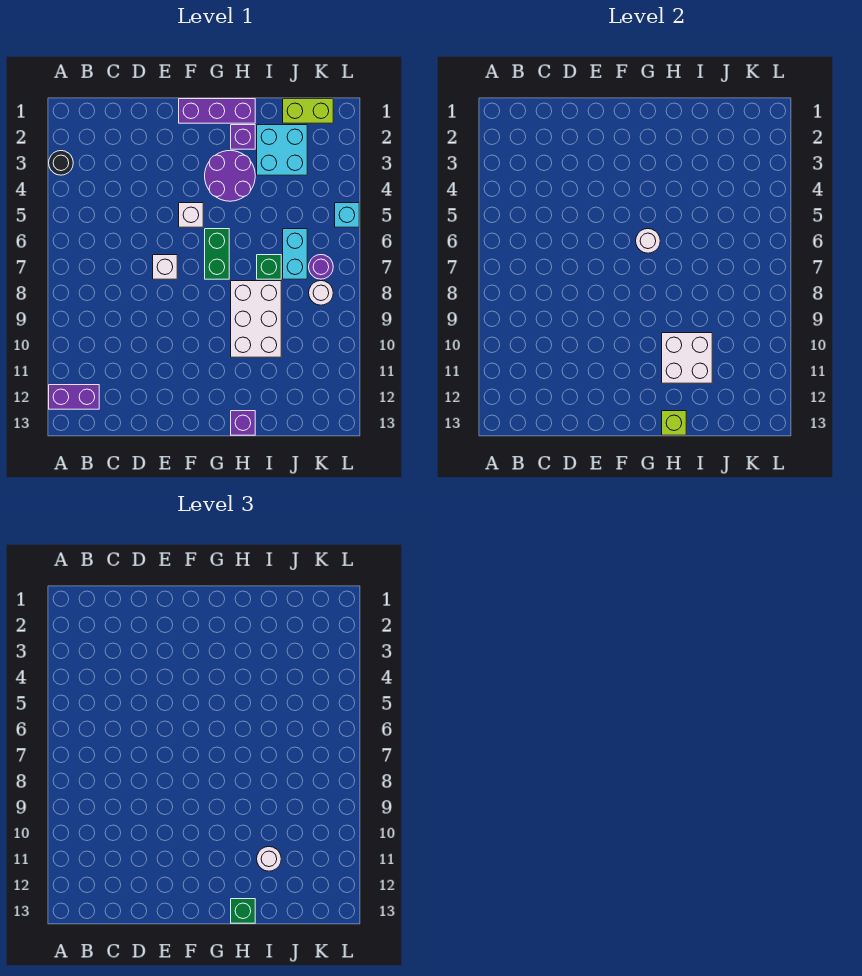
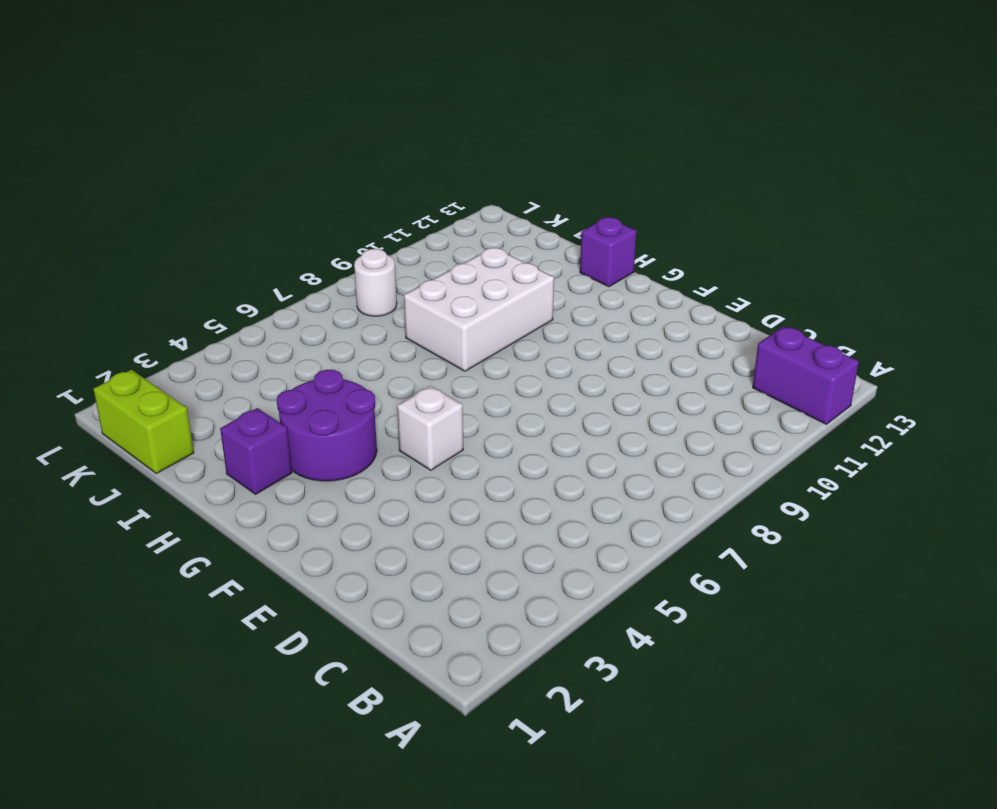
none -> black 1x1 round brick [49,151,73,175]
none -> white 1x1 brick [153,255,177,279]
none -> purple 1x3 brick [179,99,255,123]

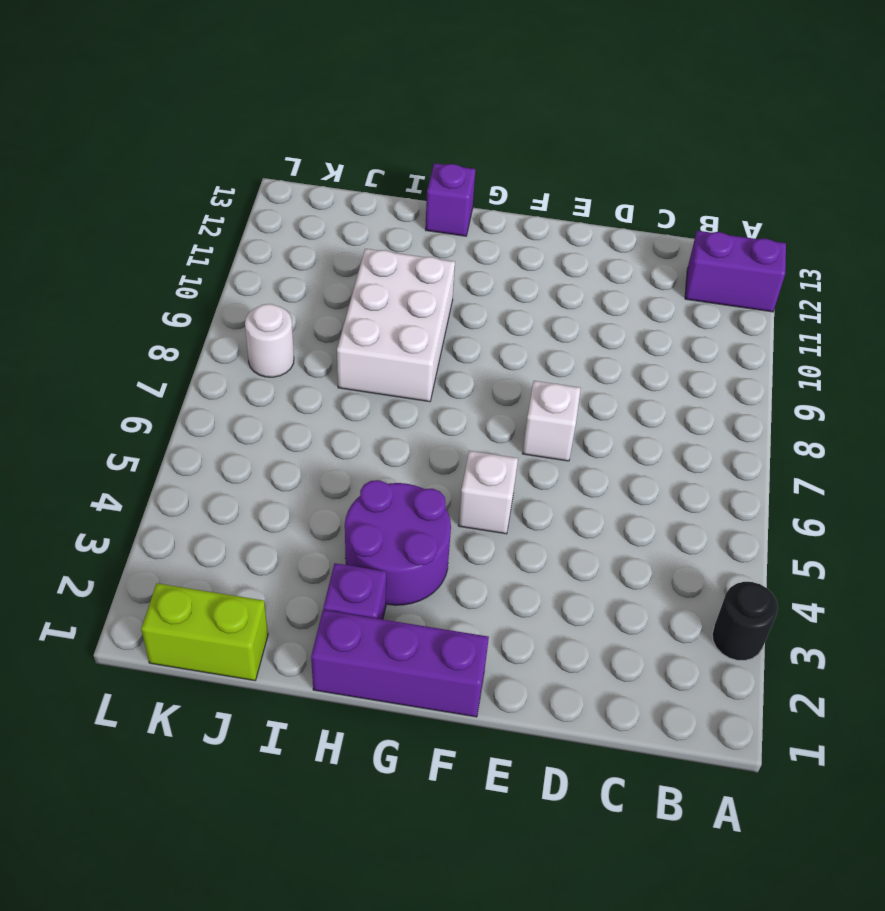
none -> green 1x2 brick [205,229,229,279]
none -> cyan 2x2 brick [257,125,307,175]
none -> green 1x1 brick [257,255,281,279]

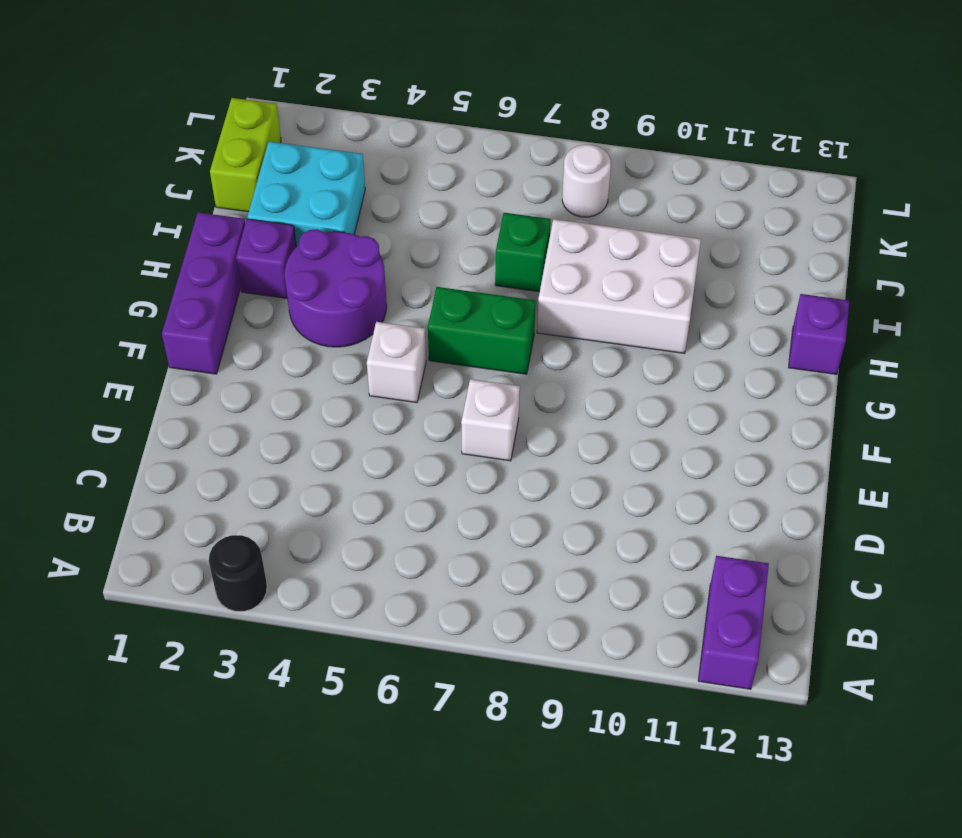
none -> cyan 1x2 brick [283,229,307,279]
none -> purple 1x1 round brick [309,255,333,279]
none -> cyan 1x1 brick [335,203,359,227]

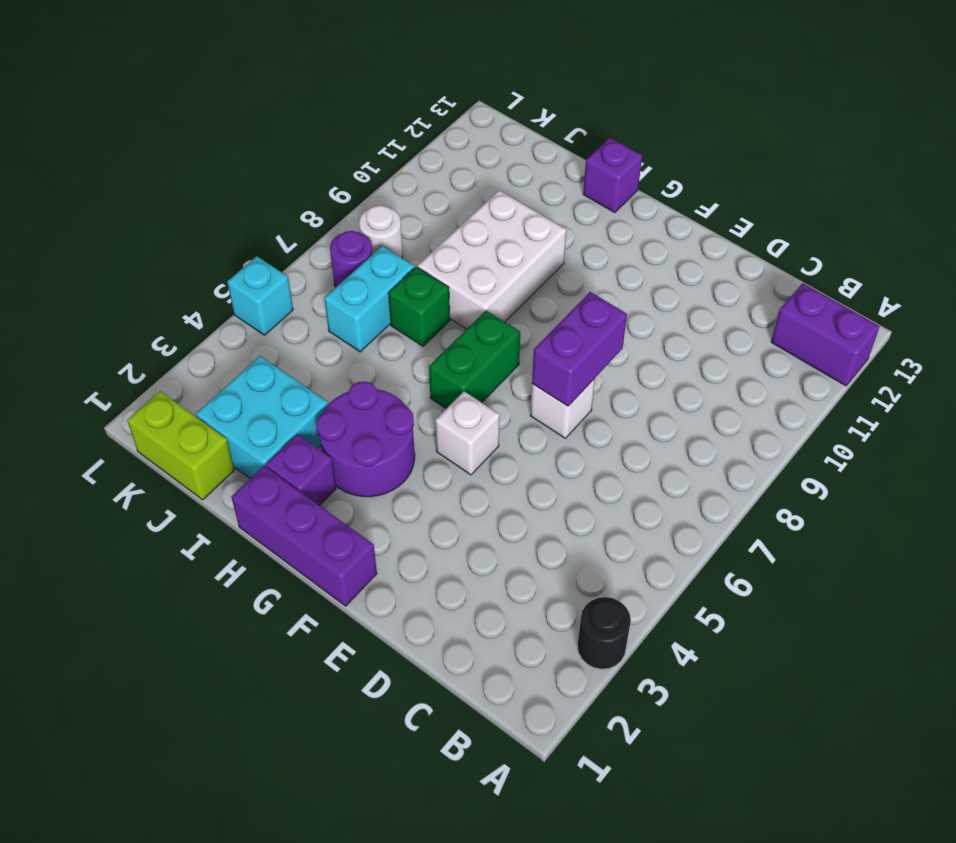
purple 1x2 brick [532,292,627,406] -> none
none -> white 1x1 round brick [636,229,660,253]
none -> white 2x2 brick [662,333,712,383]
none -> lime 1x1 brick [662,411,686,435]

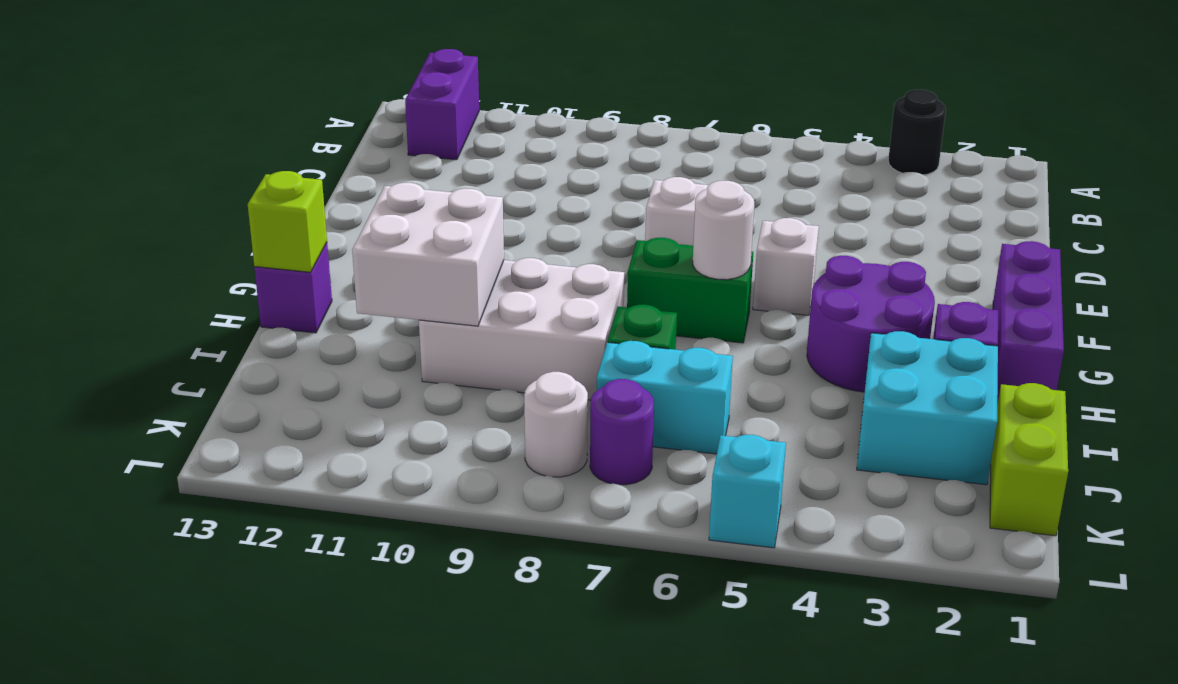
none -> green 1x1 brick [231,899,255,923]
none -> white 1x1 round brick [257,847,281,871]

